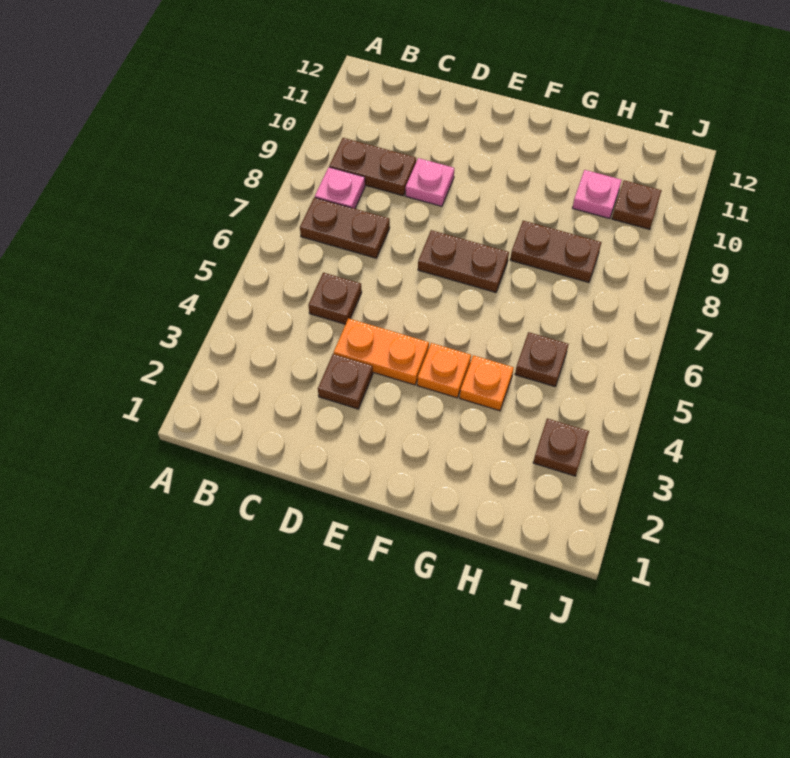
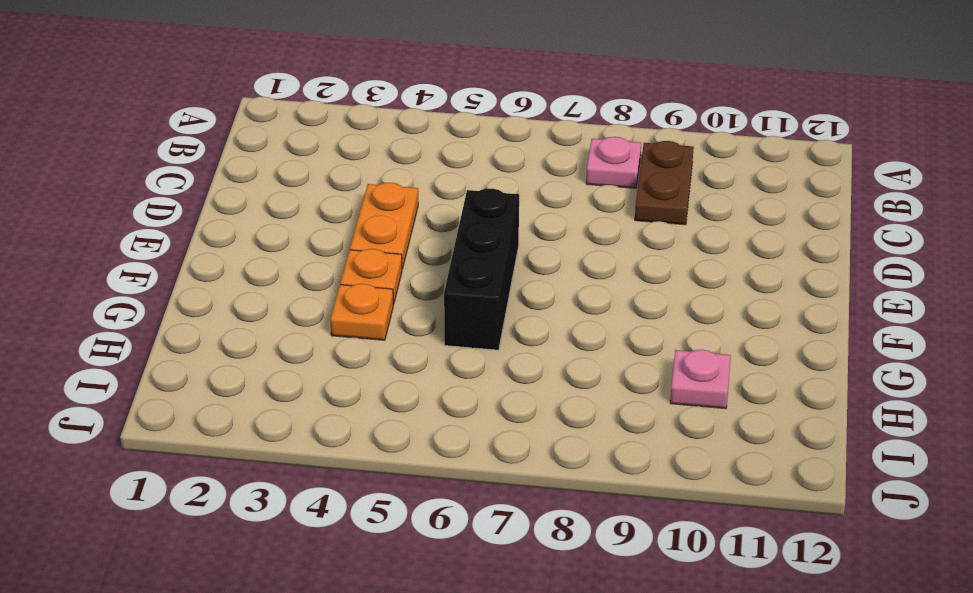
black 1x3 brick [444,189,519,350] -> none
none -> brown 1x2 plate [300,197,390,258]
none -> brown 1x1 plate [308,273,362,324]
none -> brown 1x1 plate [318,354,373,409]

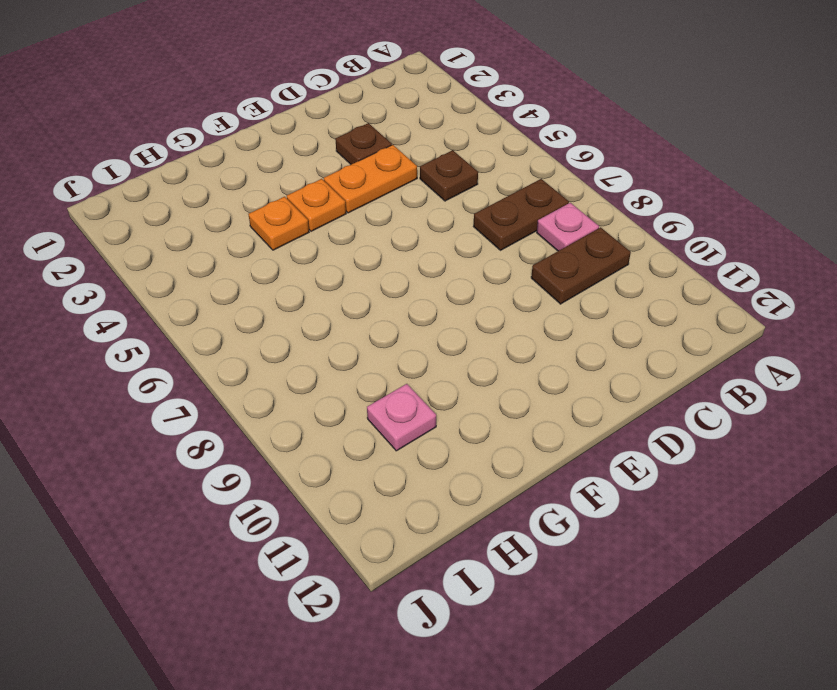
none -> pink 1x1 plate [406,158,454,206]
none -> brown 1x2 plate [418,230,509,292]
none -> brown 1x2 plate [510,221,602,282]

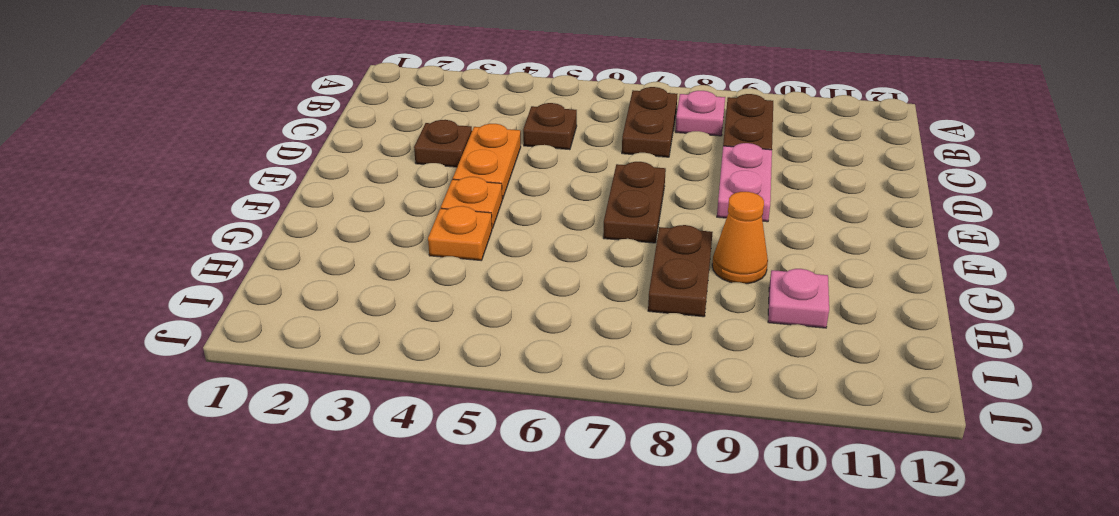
pink 1x2 plate [717,143,772,222] -> pink 1x1 plate [406,158,454,206]
orange 1x1 cone [712,192,768,284] -> none
none -> brown 1x1 plate [515,332,569,387]
none -> brown 1x1 plate [533,418,589,476]
none -> brown 1x1 plate [612,180,662,229]

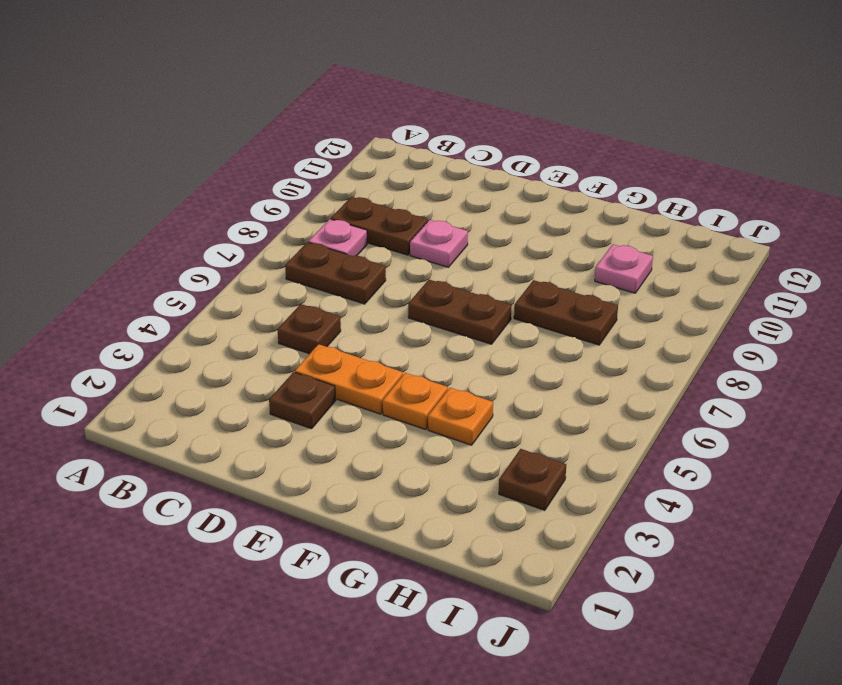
none -> brown 1x1 plate [515,332,569,387]
none -> brown 1x1 plate [612,180,662,229]

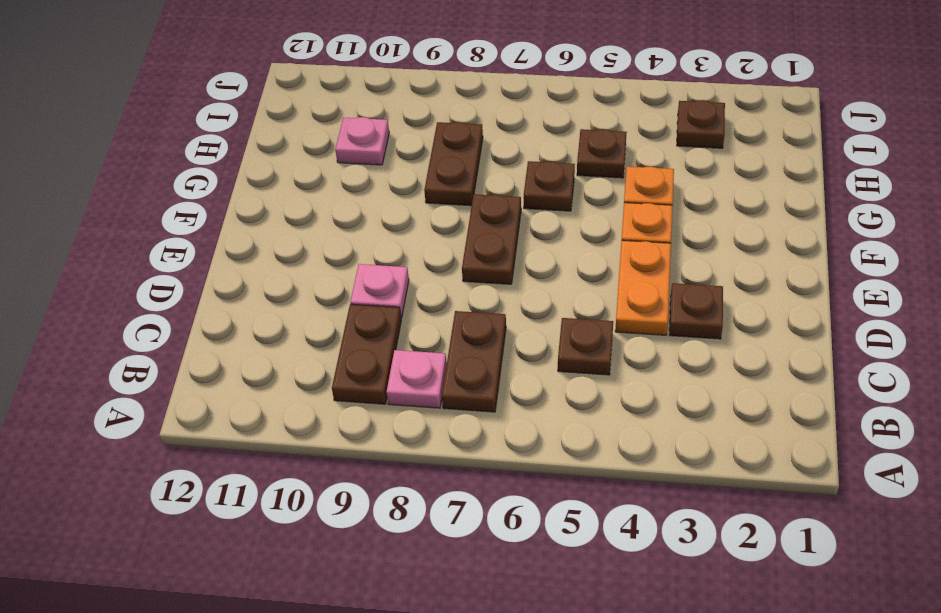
brown 1x1 plate [524,161,575,211] -> brown 1x1 plate moved to [612,180,662,229]

